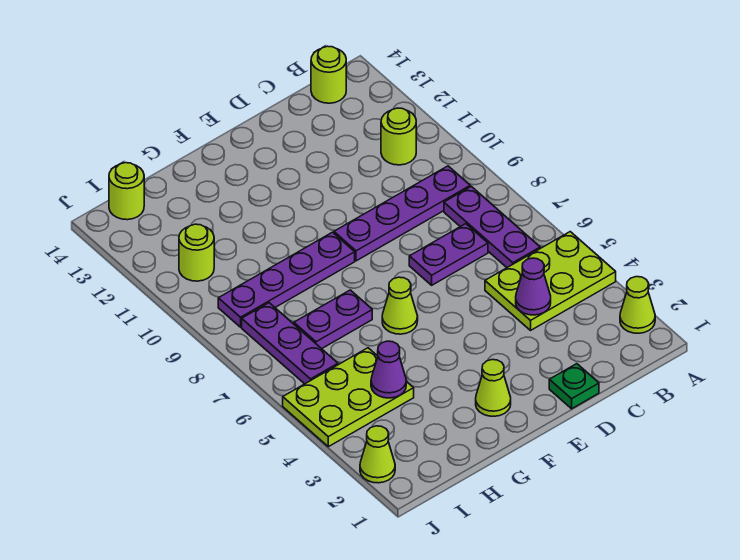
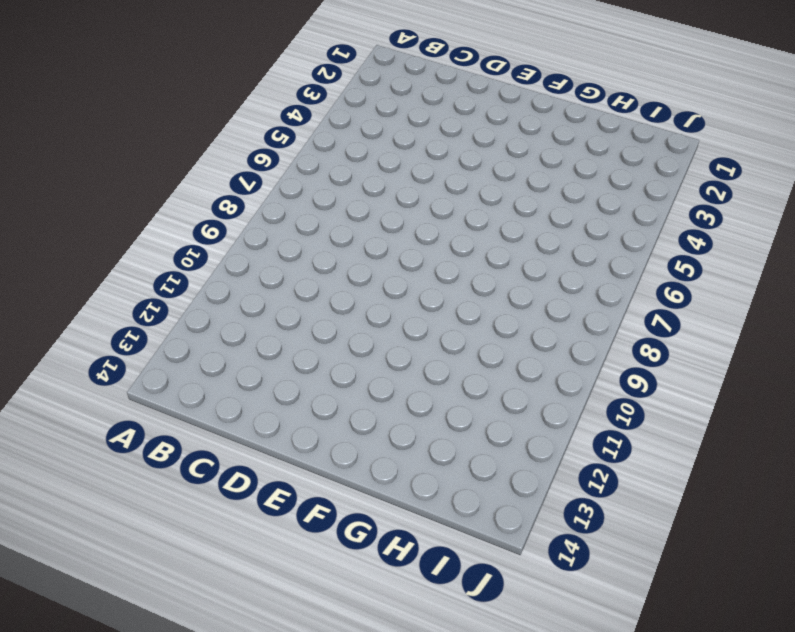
none -> lime 1x1 cone [620,277,655,333]
none -> lime 2x3 plate [485,232,616,330]
none -> purple 1x3 plate [444,186,540,267]

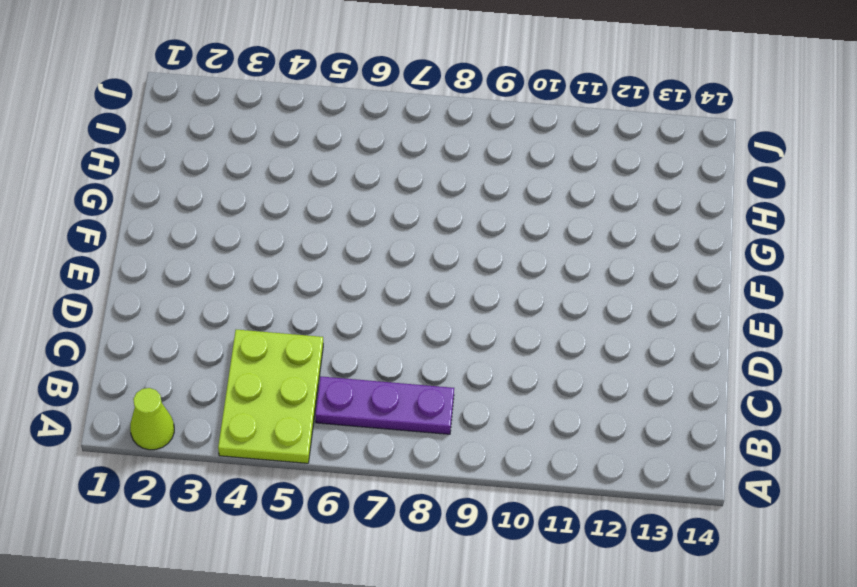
none -> purple 1x4 plate [334,166,470,261]
none -> lime 1x1 round brick [381,108,416,165]
none -> lime 1x1 round brick [311,46,346,103]

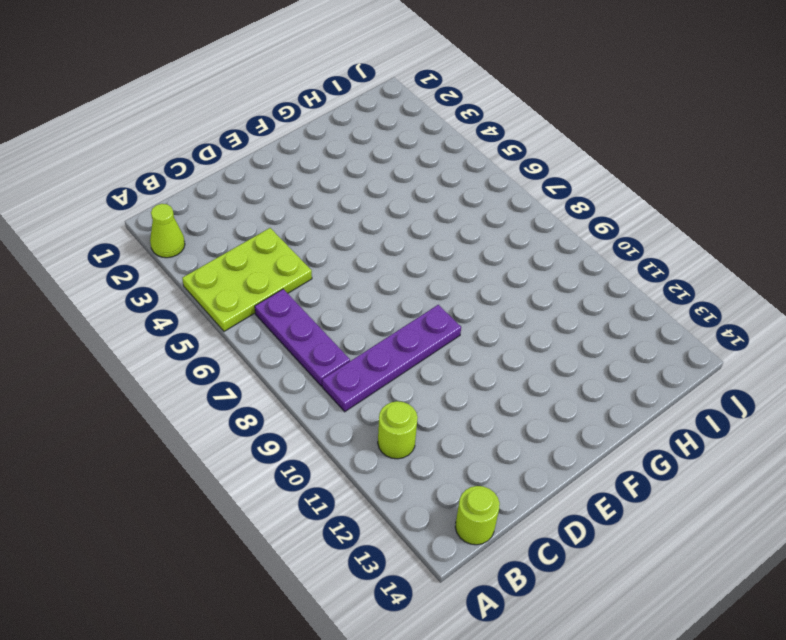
none -> purple 1x2 plate [409,224,488,285]
none -> green 1x1 plate [549,364,599,409]
none -> lime 1x1 cone [476,360,511,416]

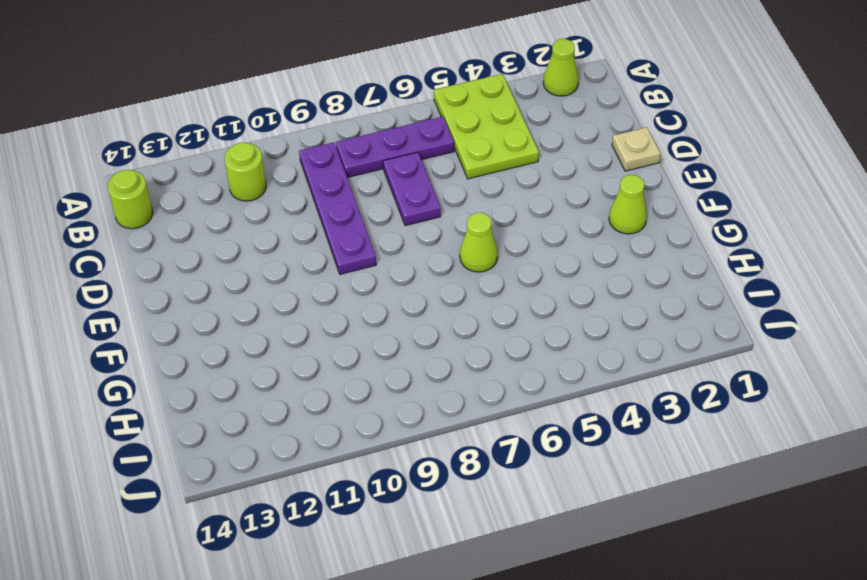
tan 1x1 plate [612,127,660,171] -> green 1x1 plate [549,364,599,409]
none -> purple 1x4 plate [218,232,355,327]
none -> purple 1x2 plate [294,290,372,349]
none -> lime 2x3 plate [283,348,414,447]

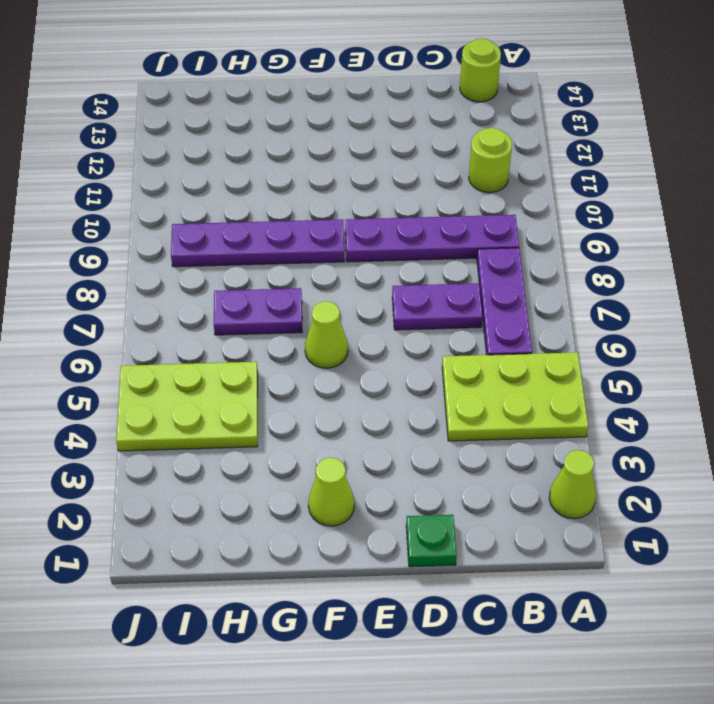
none -> purple 1x3 plate [242,303,338,384]
none -> lime 1x1 round brick [179,224,214,281]
none -> lime 1x1 round brick [109,163,144,220]

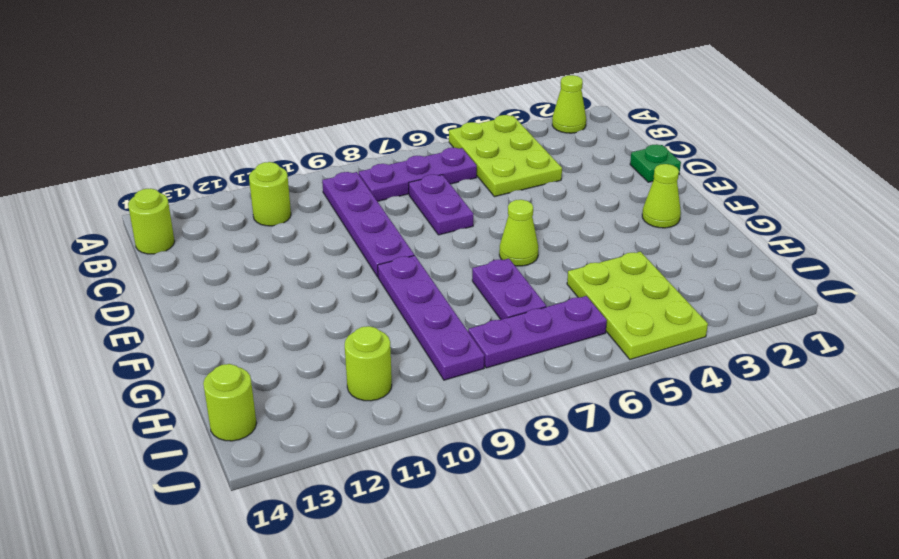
none -> lime 1x1 cone [360,426,395,483]
none -> purple 1x1 cone [516,258,551,315]
none -> purple 1x1 cone [371,341,406,398]

